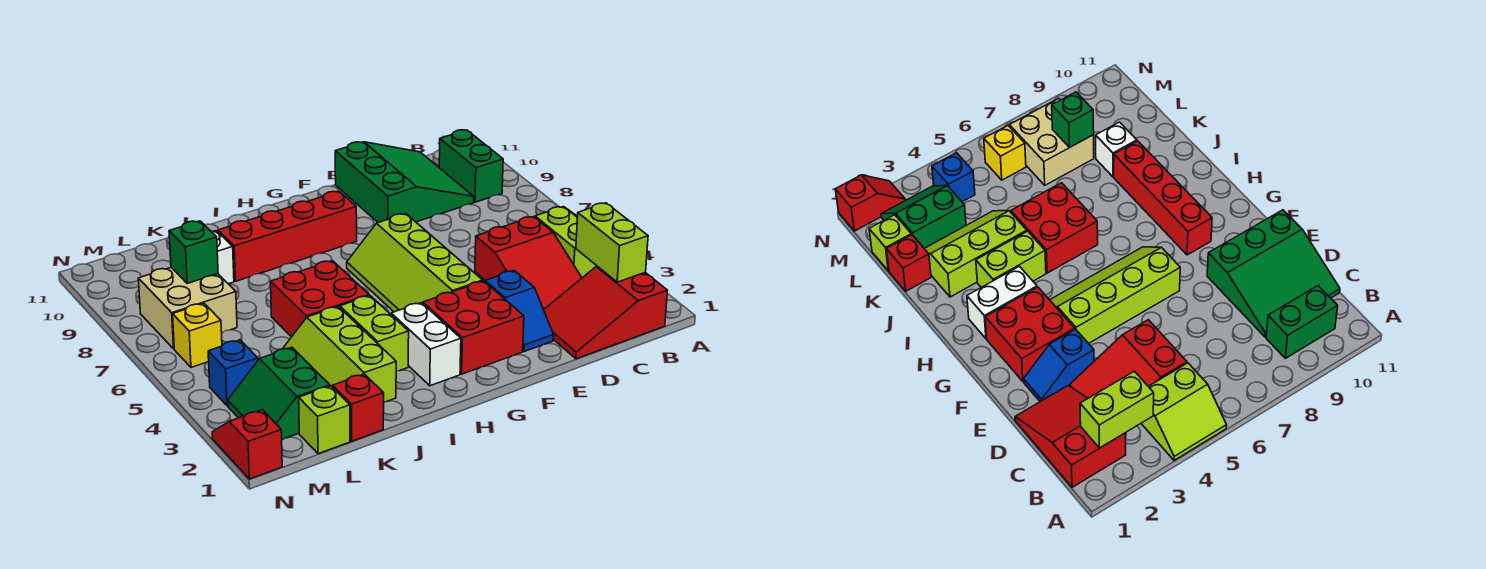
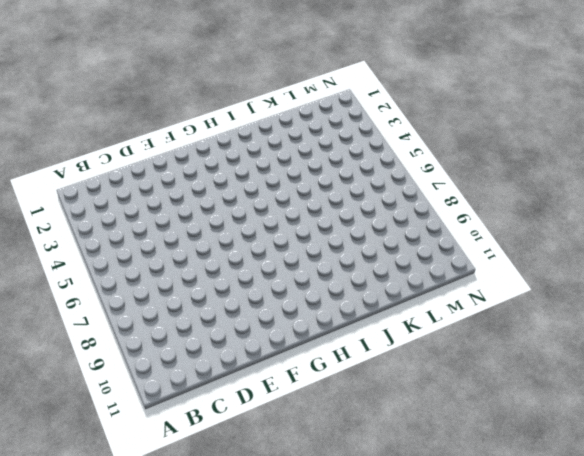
none -> lime 2x2 slope [535,207,596,278]
none -> red 2x3 slope [544,266,668,359]
none -> green 1x2 brick [439,130,503,202]

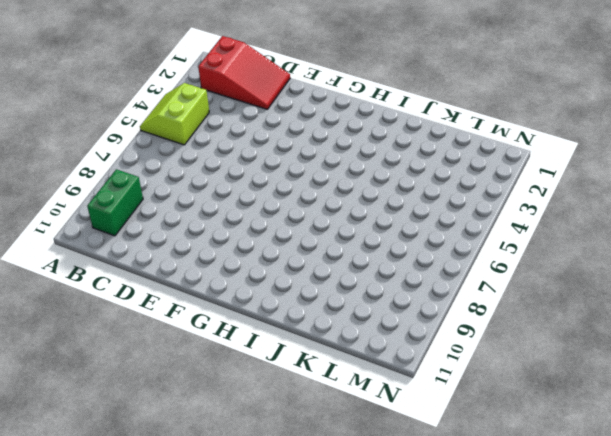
none -> red 2x3 slope [475,217,582,310]
none -> green 3x3 slope [335,142,474,223]
none -> blue 1x2 slope [485,271,554,352]

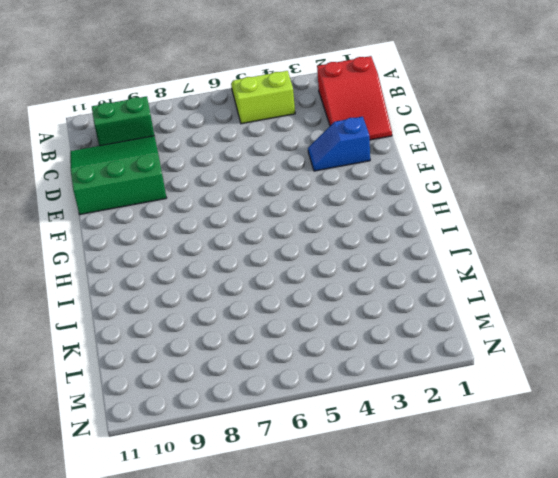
blue 1x2 slope [308,117,370,171] -> blue 1x2 slope turned to [485,271,554,352]
none -> red 2x3 slope [475,217,582,310]
none -> red 2x2 brick [423,281,524,374]
none -> lime 2x4 slope [347,214,483,312]

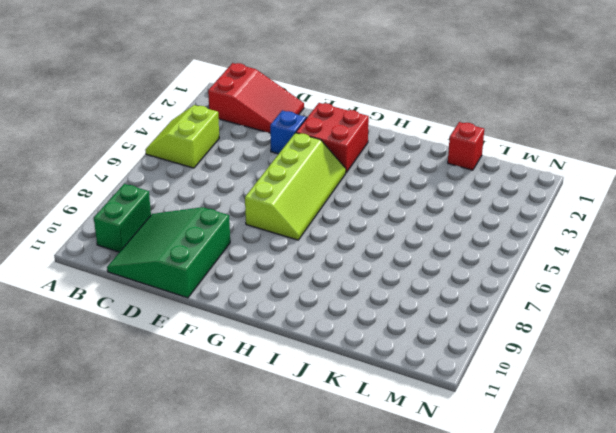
none -> red 2x3 slope [475,217,582,310]
none -> red 1x4 brick [218,191,357,281]
none -> white 1x2 brick [391,303,461,386]

